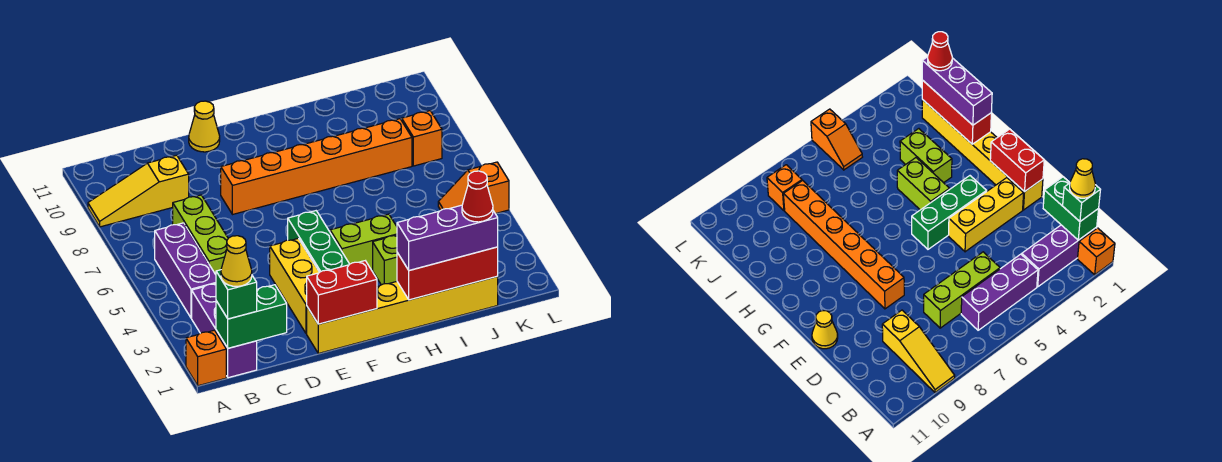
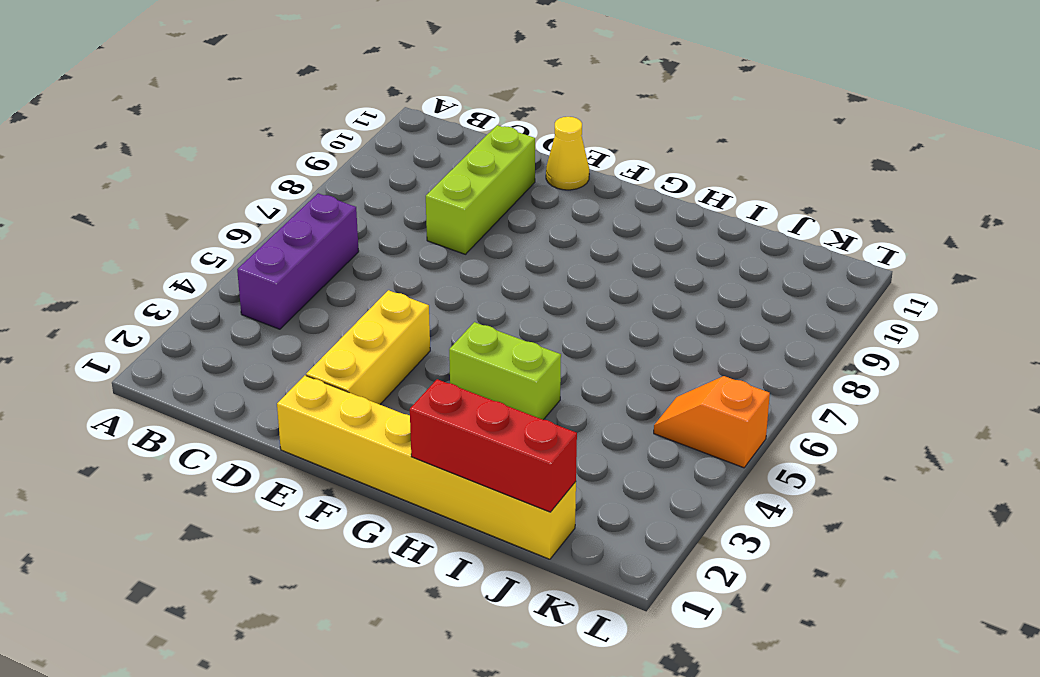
lime 1x3 brick [426,125,535,254] -> lime 1x3 brick moved to [173,195,228,275]
none -> orange 1x1 brick [186,330,226,386]
none -> yellow 1x3 slope [88,155,189,227]
none -> purple 1x3 brick [192,284,257,378]

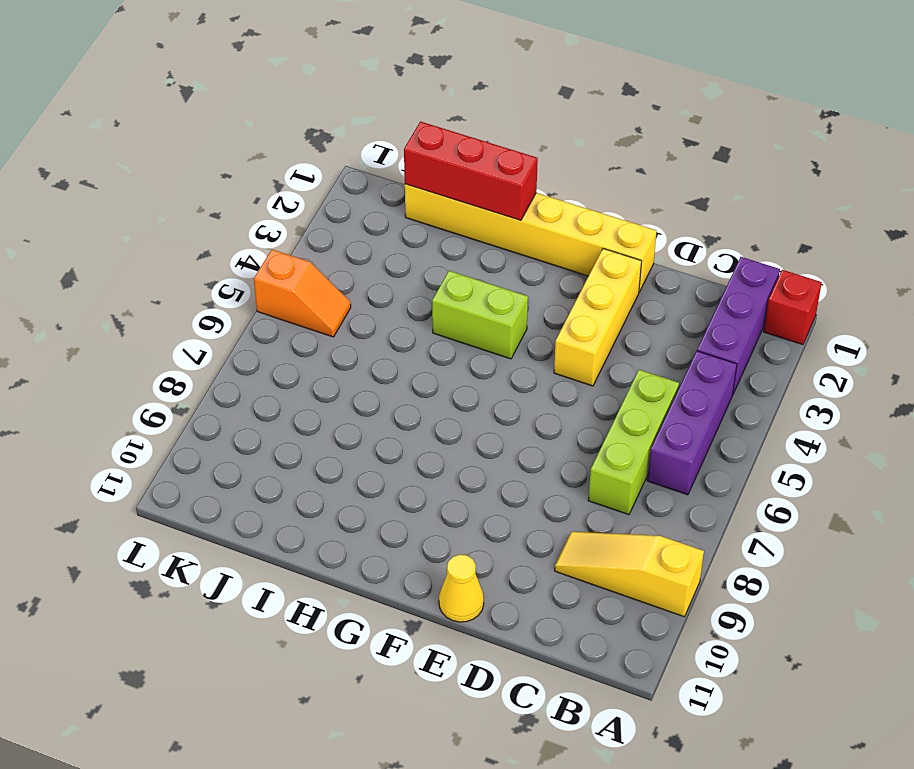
red 1x1 brick [764,270,822,345] -> orange 1x1 brick [186,330,226,386]
yellow 1x3 slope [555,532,704,617] -> yellow 1x3 slope turned to [88,155,189,227]
none -> orange 1x6 brick [221,119,412,215]
none -> green 1x3 brick [288,211,349,272]
none -> lime 1x2 brick [373,235,397,285]

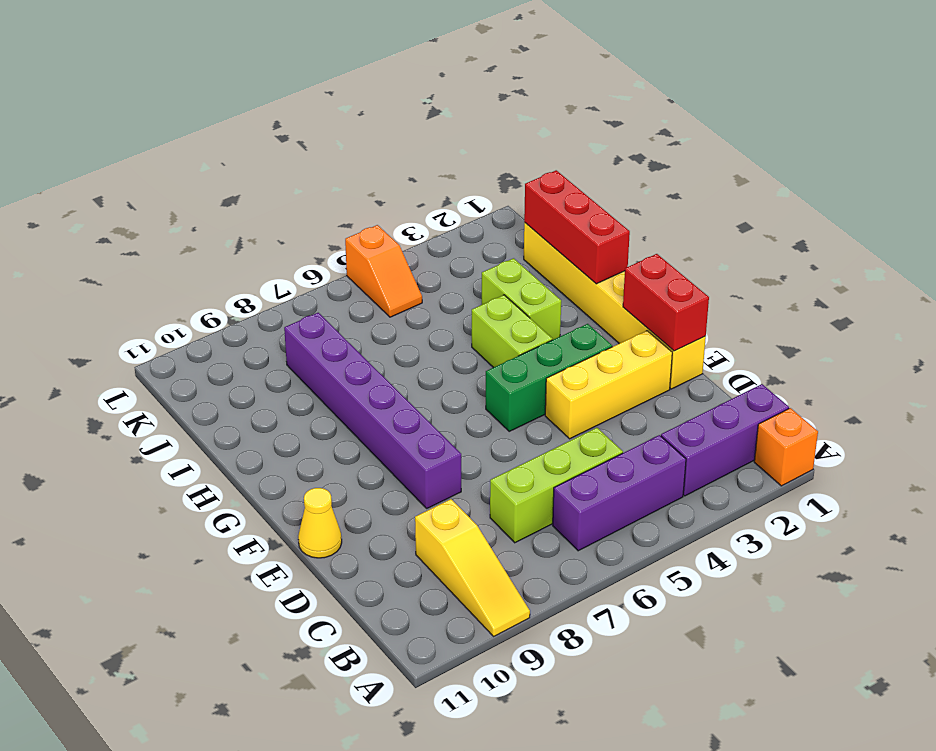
purple 1x6 brick [284,313,461,508] -> orange 1x6 brick [221,119,412,215]
none -> orange 1x1 brick [402,111,442,166]
none -> green 1x2 brick [216,285,287,348]
none -> green 1x1 brick [216,270,257,319]

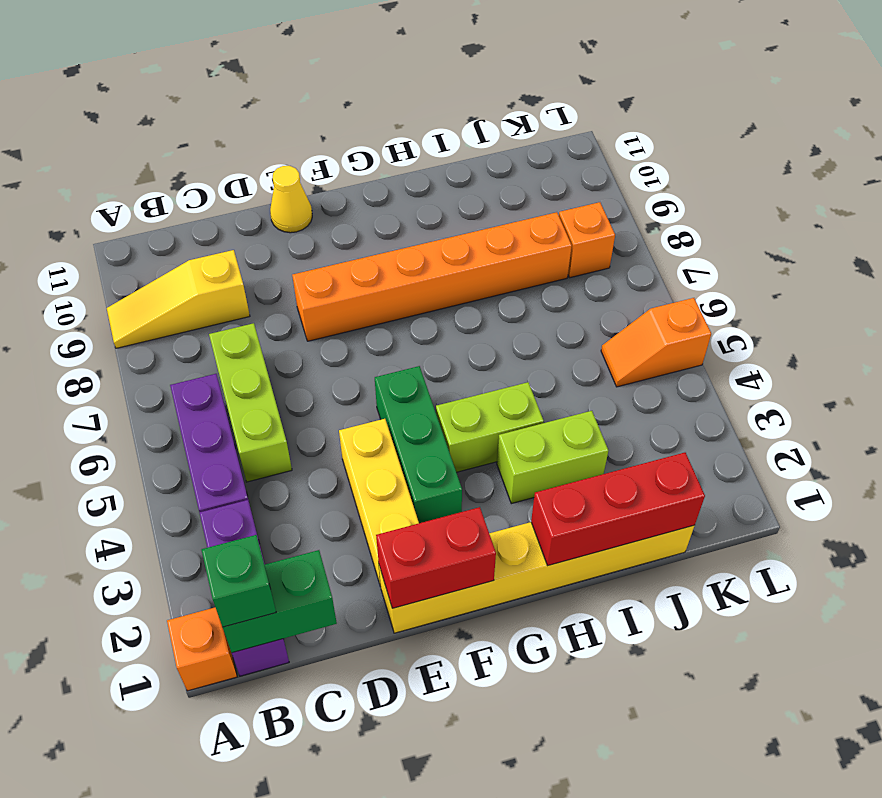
none -> purple 1x3 brick [397,205,498,270]
none -> yellow 1x1 cone [221,236,252,286]
none -> red 1x1 cone [462,171,493,222]

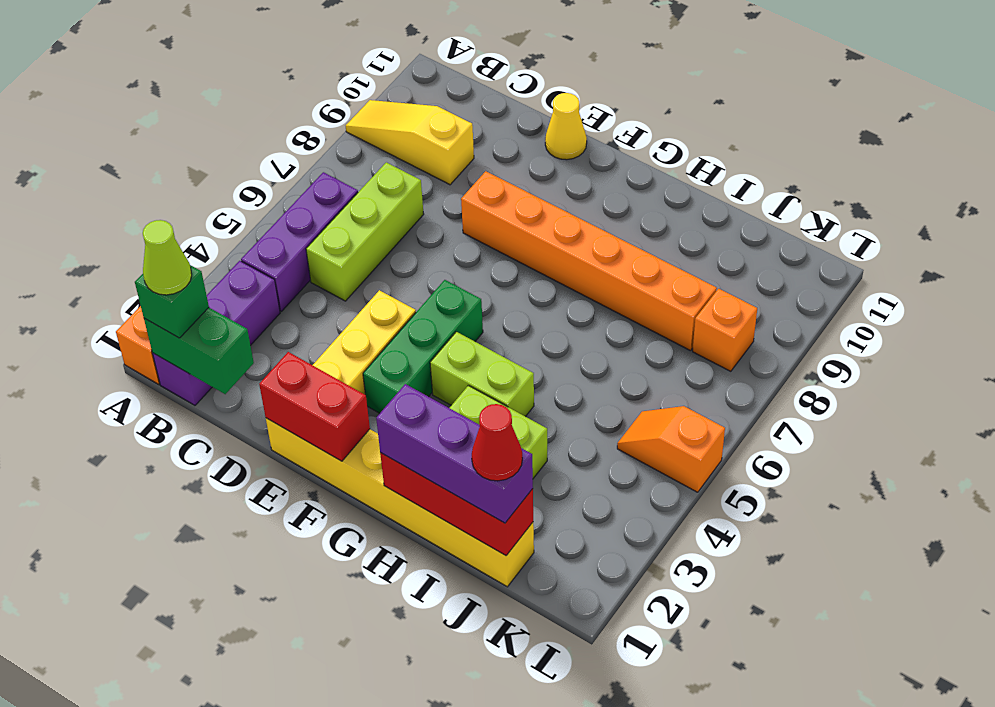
lime 1x1 cone [143,220,192,295] -> yellow 1x1 cone [221,236,252,286]

